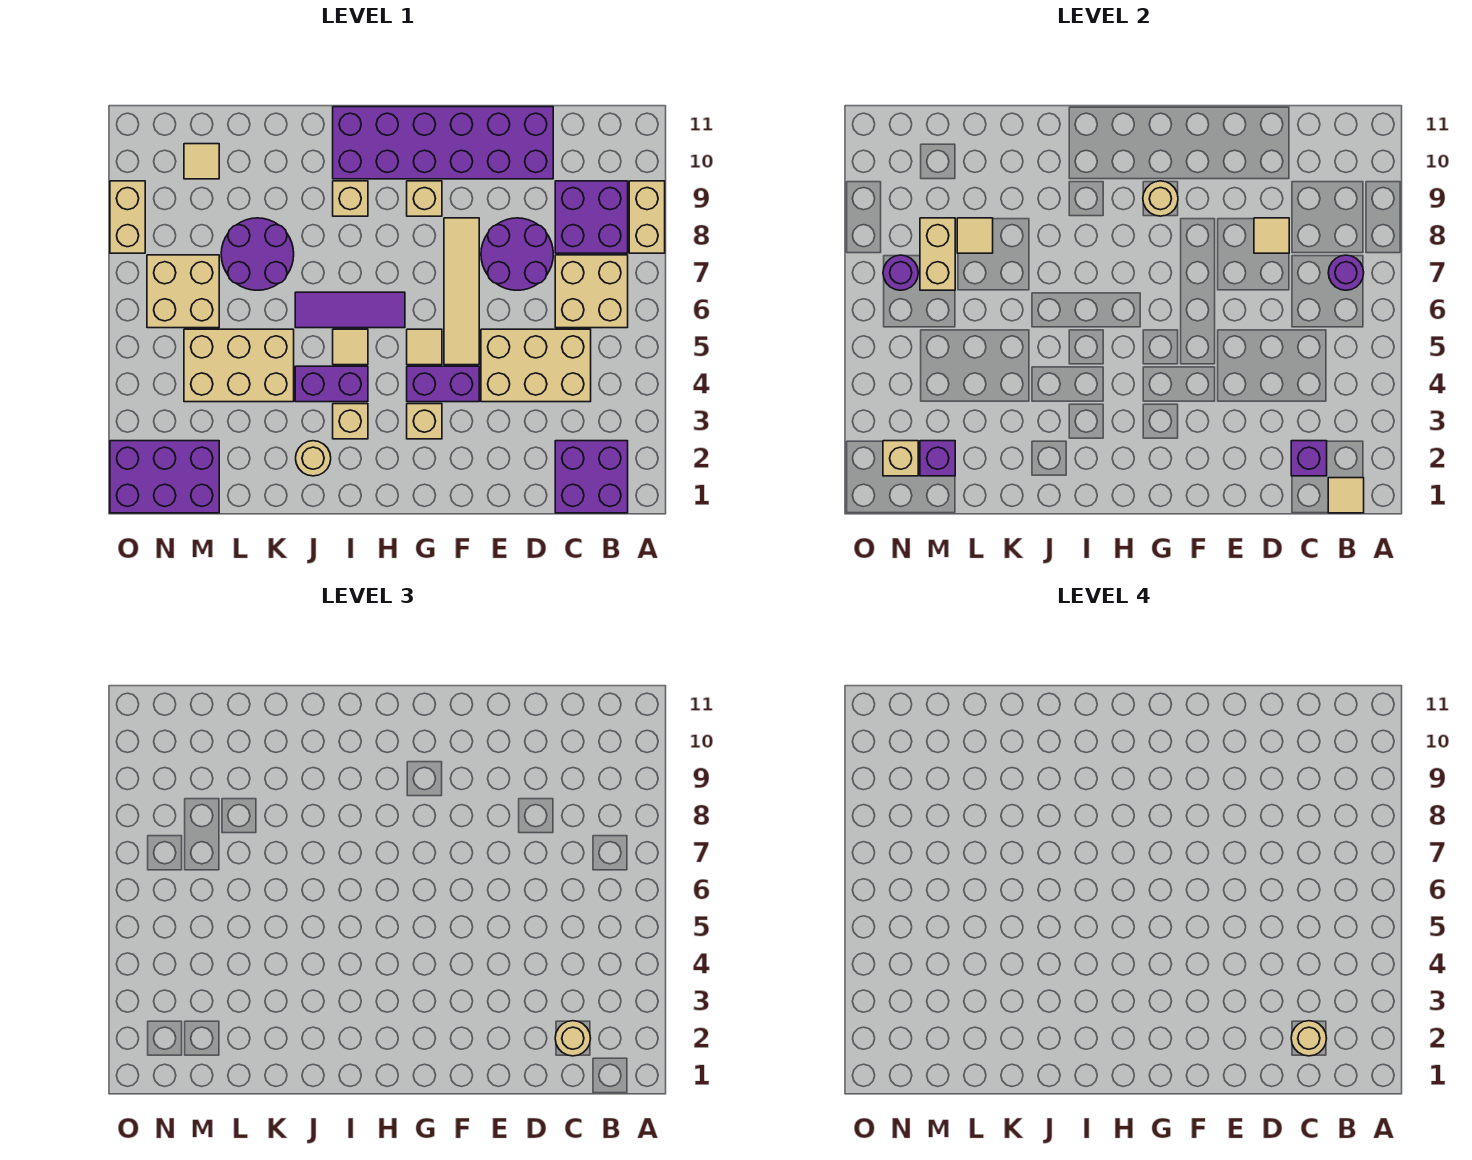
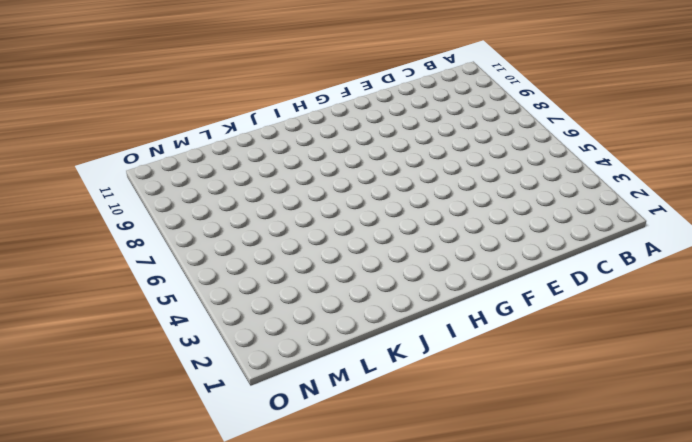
none -> tan 1x2 brick [629,181,665,253]
none -> purple 2x2 brick [555,441,628,513]
none -> tan 2x2 brick [555,255,628,328]
none -> purple 2x2 brick [555,181,628,253]

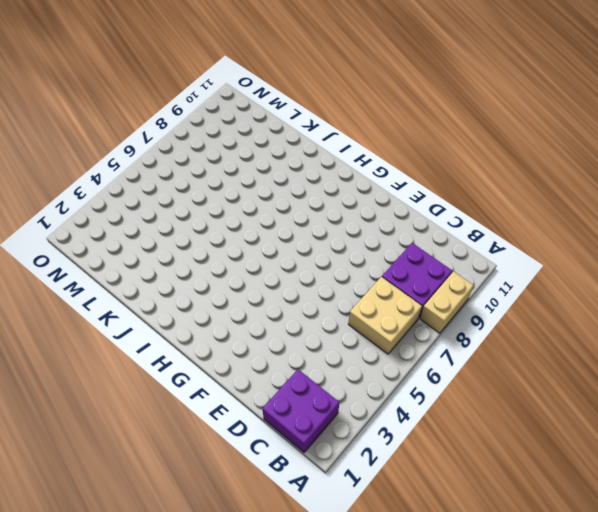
none -> tan 2x3 brick [481,329,591,402]
none -> purple 2x2 round brick [481,218,553,290]
none -> purple 2x6 brick [333,107,553,179]
none -> purple 1x2 brick [407,366,479,402]

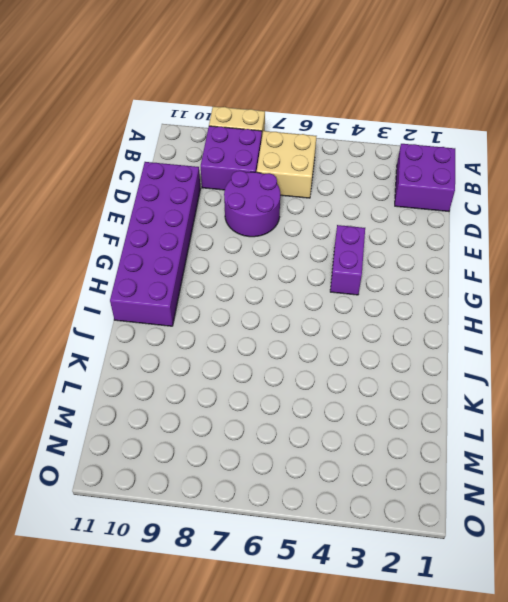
none -> tan 2x3 brick [481,329,591,402]
none -> tan 1x4 tile [444,218,479,365]
none -> tan 1x1 brick [407,404,442,439]
none -> tan 1x1 tile [407,329,442,365]

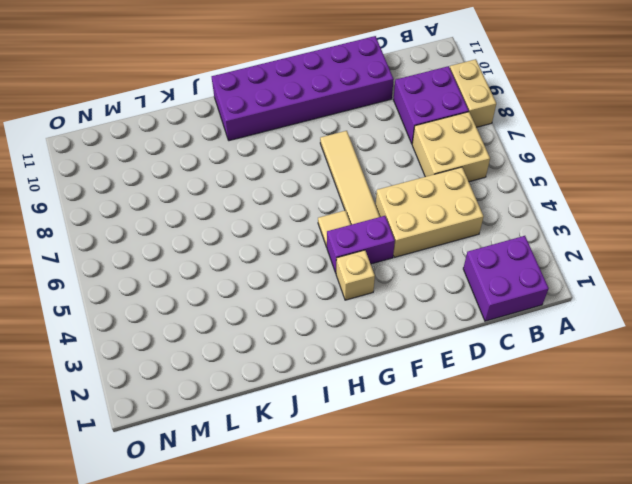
none -> purple 2x2 round brick [481,218,553,290]
none -> tan 1x1 brick [407,181,442,216]
none -> purple 1x3 tile [295,292,405,328]
none -> tan 1x1 brick [333,404,368,439]

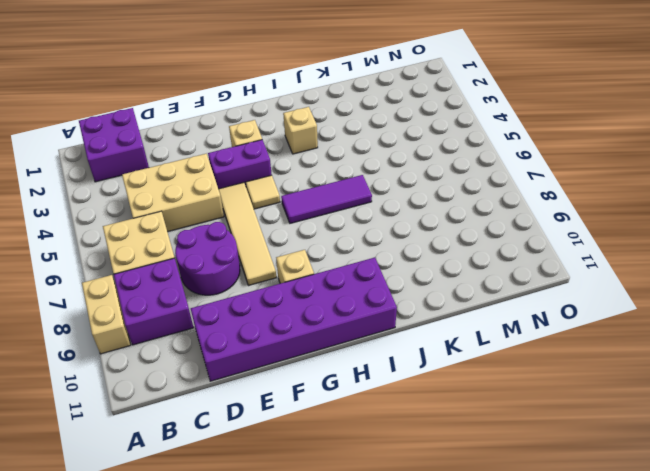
none -> purple 1x2 brick [295,366,368,402]
none -> tan 1x1 tile [333,329,368,365]
none -> tan 1x1 brick [333,181,368,216]
none -> tan 1x1 round brick [296,441,331,476]

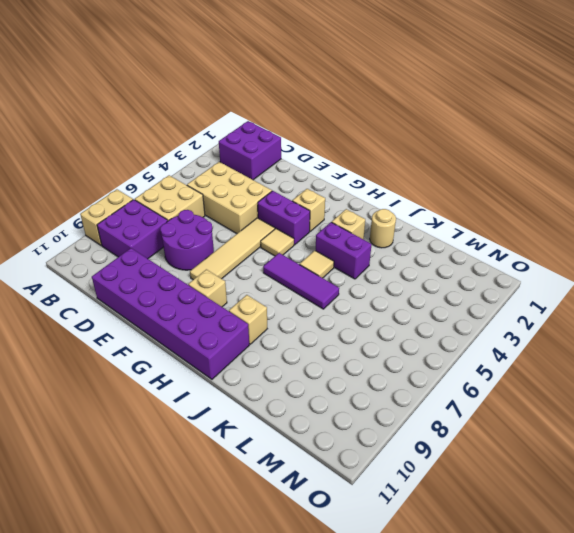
none -> tan 2x3 brick [184,329,294,402]
none -> purple 2x2 round brick [221,218,294,290]
none -> purple 2x3 brick [110,441,219,513]
none -> tan 2x2 brick [147,255,219,328]

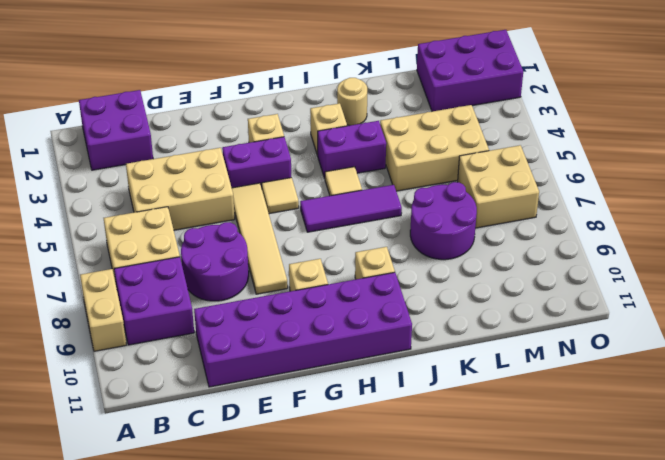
none -> tan 1x1 tile [184,144,219,179]
none -> tan 1x2 brick [110,181,145,253]
none -> tan 1x1 tile [1328,478,1364,513]
none -> purple 1x1 round brick [1328,255,1364,290]

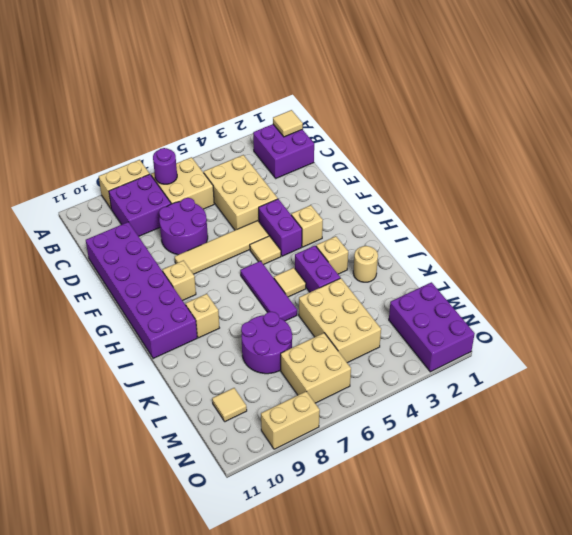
none -> purple 1x1 brick [1291,441,1327,476]
none -> tan 1x1 tile [1254,218,1289,253]
none -> tan 1x1 round brick [1143,181,1178,216]
none -> tan 1x1 tile [957,218,993,253]

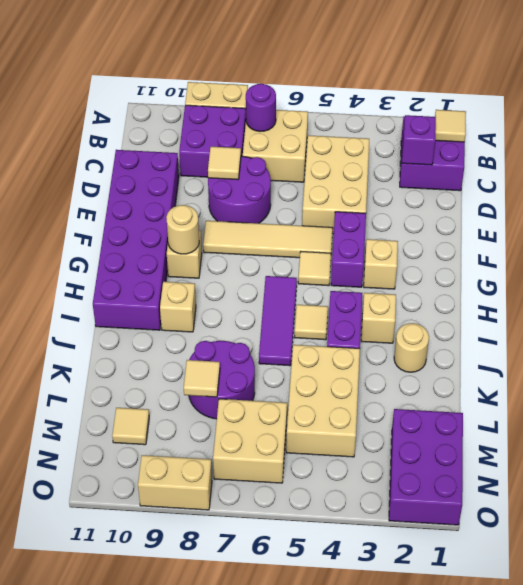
none -> purple 1x1 brick [920,441,955,476]
none -> tan 1x2 brick [920,218,955,290]
none -> tan 1x1 brick [883,441,918,476]
none -> purple 1x1 round brick [883,255,918,290]

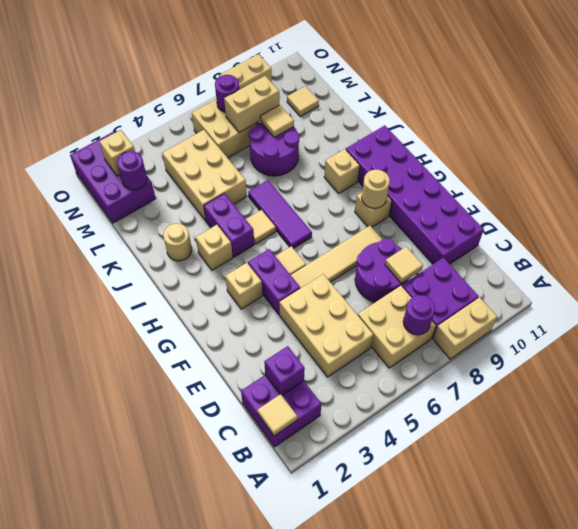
purple 1x1 round brick [117,151,147,190] -> purple 1x1 brick [920,441,955,476]
none -> tan 1x1 round brick [555,1021,591,1056]
none -> tan 1x1 round brick [1291,1021,1327,1056]

